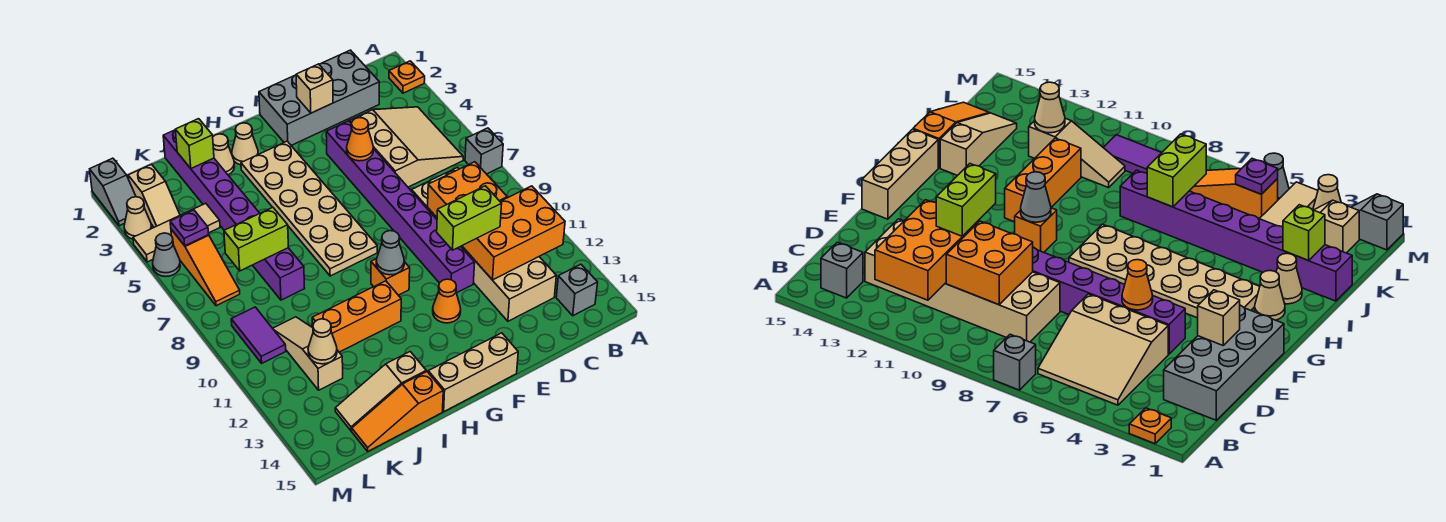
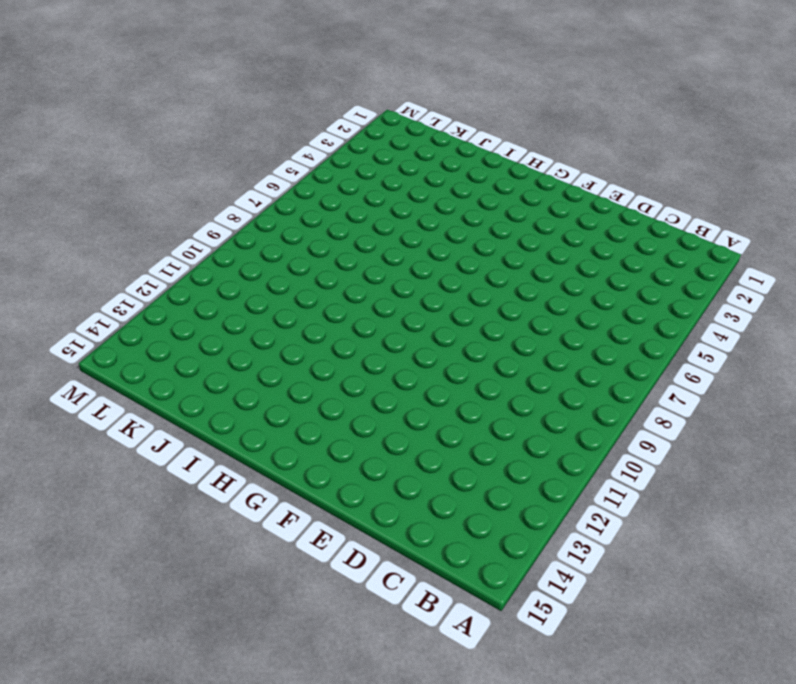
none -> orange 1x1 plate [389,61,425,93]
none -> grey 1x1 brick [465,128,503,174]
none -> tan 3x3 slope [350,107,463,187]
none -> grey 1x1 brick [556,264,598,316]

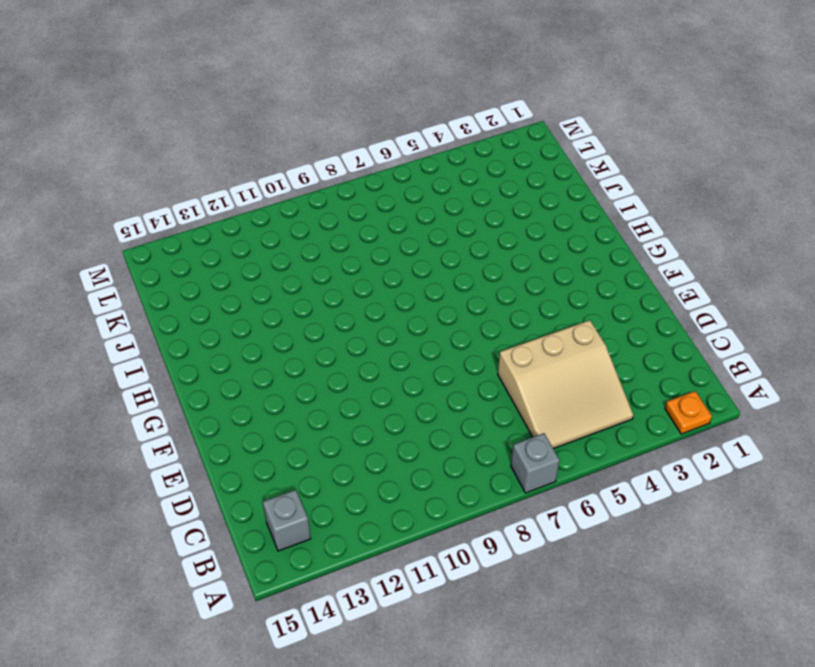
none -> grey 2x4 brick [259,50,379,145]
none -> tan 2x6 brick [412,167,556,321]
none -> purple 1x8 brick [326,121,475,293]
none -> orange 1x1 cone [433,279,461,323]

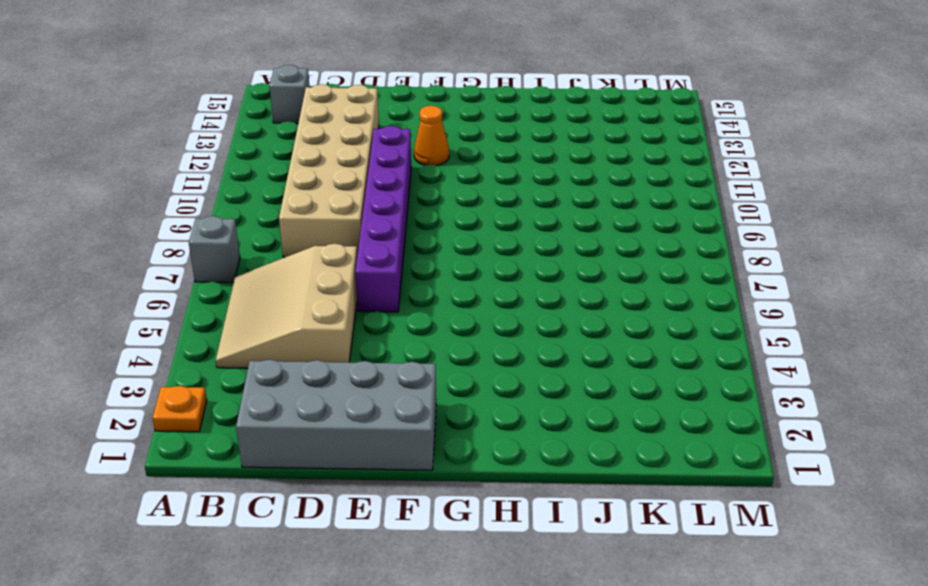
purple 1x6 brick [355,126,411,312] -> purple 1x8 brick [326,121,475,293]
none -> tan 1x3 brick [428,333,518,411]
none -> tan 2x6 plate [241,141,377,276]
none -> orange 1x1 brick [371,259,410,295]
none -> tan 1x1 cone [232,123,258,165]

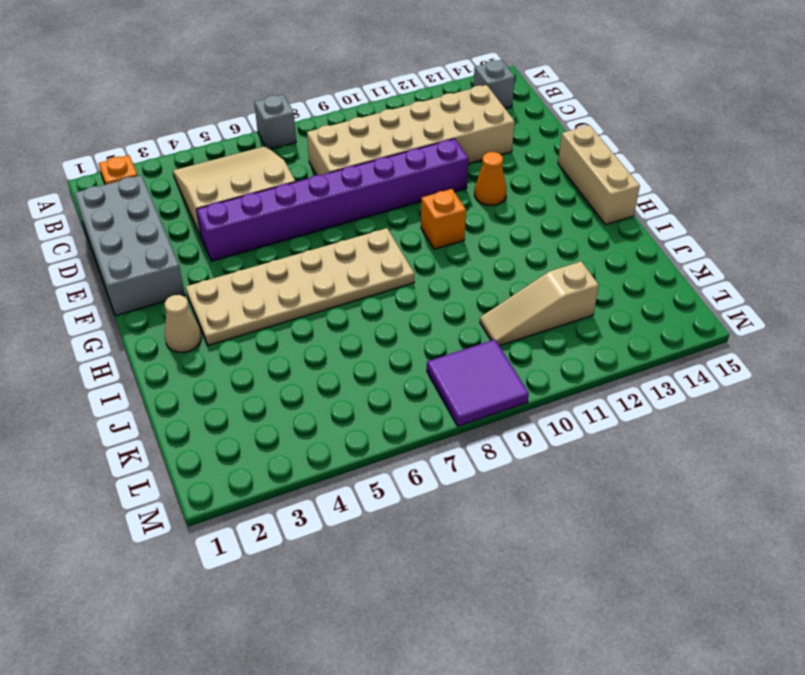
purple 2x2 tile [427,340,529,426] -> purple 1x2 tile [231,307,286,363]
none -> orange 1x3 brick [312,281,401,352]
none -> tan 1x1 cone [213,134,234,175]
none -> tan 1x3 slope [335,352,426,431]
none -> orange 1x3 slope [352,372,443,451]

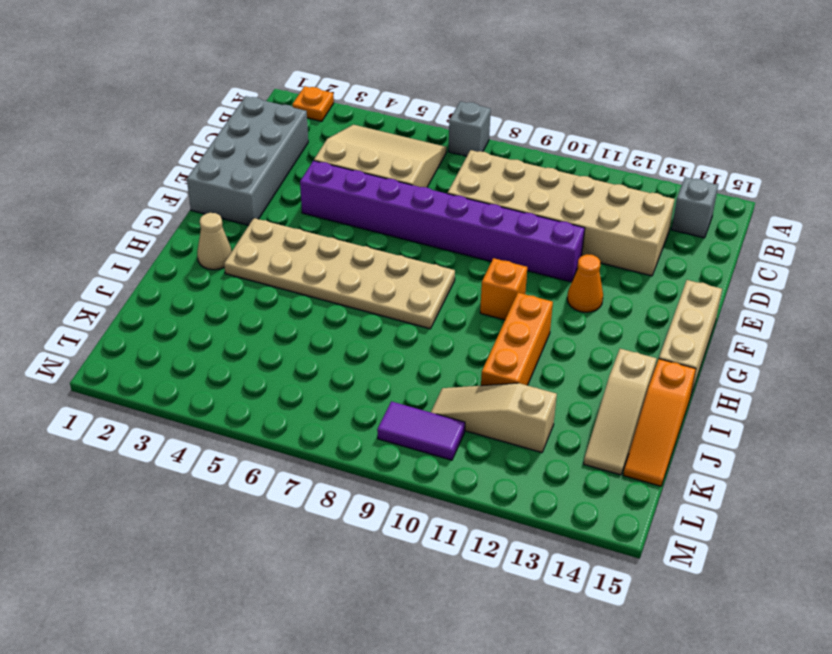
none -> tan 1x1 cone [213,134,234,175]
none -> purple 1x8 brick [163,130,305,300]
none -> tan 1x3 tile [133,203,220,262]
none -> tan 1x2 slope [128,164,180,227]

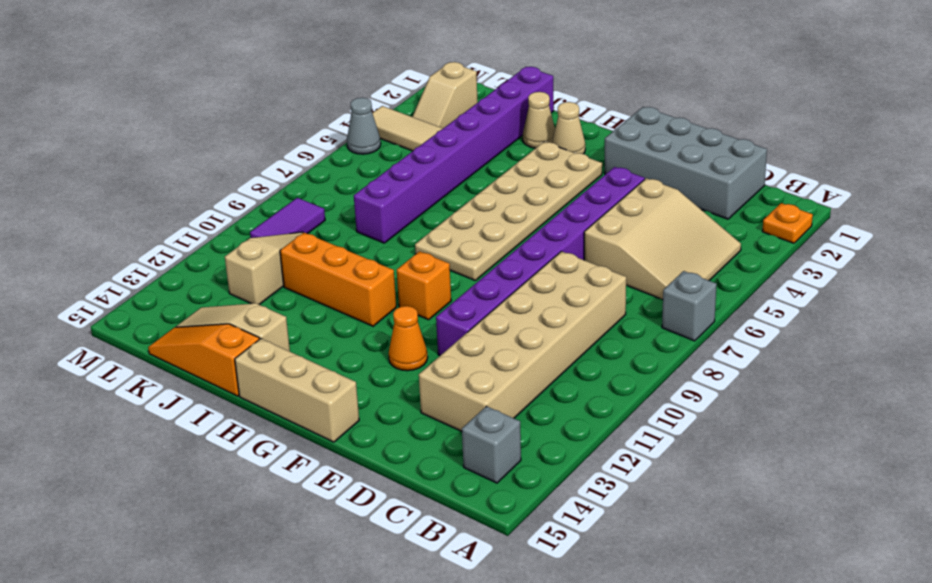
none -> orange 1x3 slope [171,229,240,306]
none -> grey 1x2 slope [90,158,136,226]
none -> tan 1x1 cone [124,197,152,239]
none -> orange 2x3 brick [462,186,565,280]

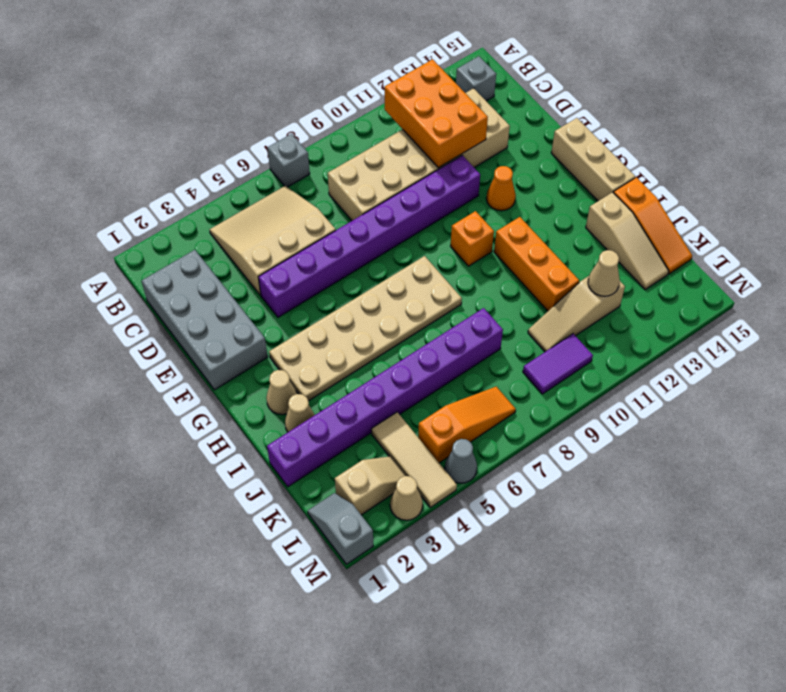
grey 1x2 slope [308,493,373,564] -> grey 1x2 slope turned to [90,158,136,226]
none -> orange 1x1 plate [389,61,425,93]
none -> orange 2x2 brick [428,162,507,217]
none -> tan 1x1 brick [296,64,333,113]
none -> orange 1x1 cone [347,118,373,161]

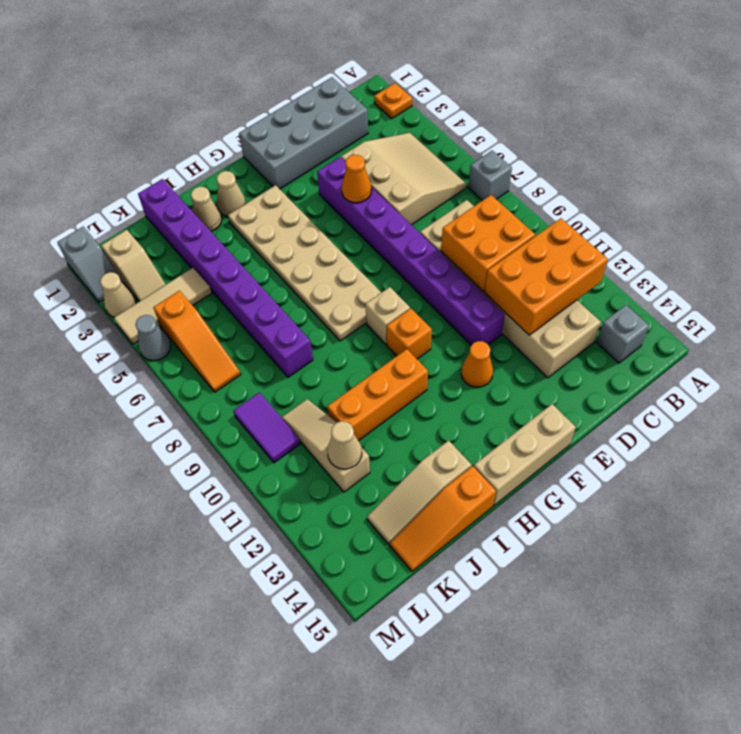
tan 1x1 brick [365,287,410,344] -> tan 1x1 brick moved to [296,64,333,113]
none -> grey 1x1 cone [376,231,404,275]
none -> lime 1x1 brick [175,119,214,168]
none -> lime 1x2 brick [224,207,288,271]
none -> purple 1x1 plate [170,210,209,246]

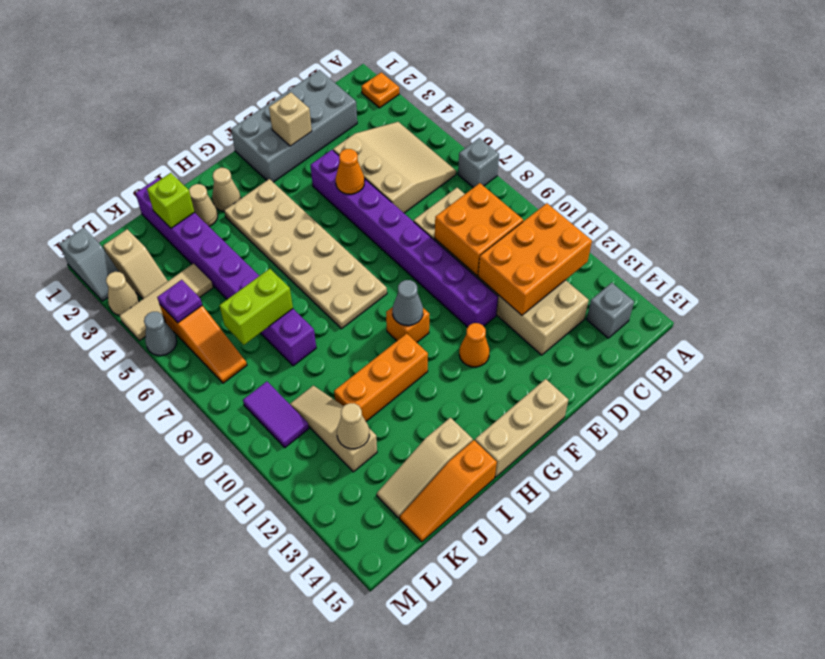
none -> lime 1x2 brick [437,186,502,250]

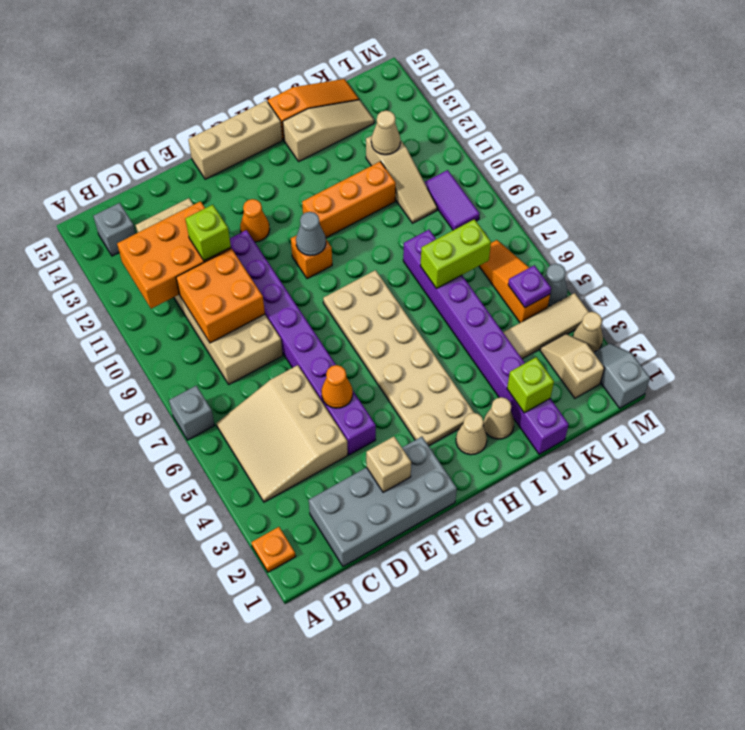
lime 1x1 brick [185,205,231,261] -> lime 1x2 brick [437,186,502,250]

